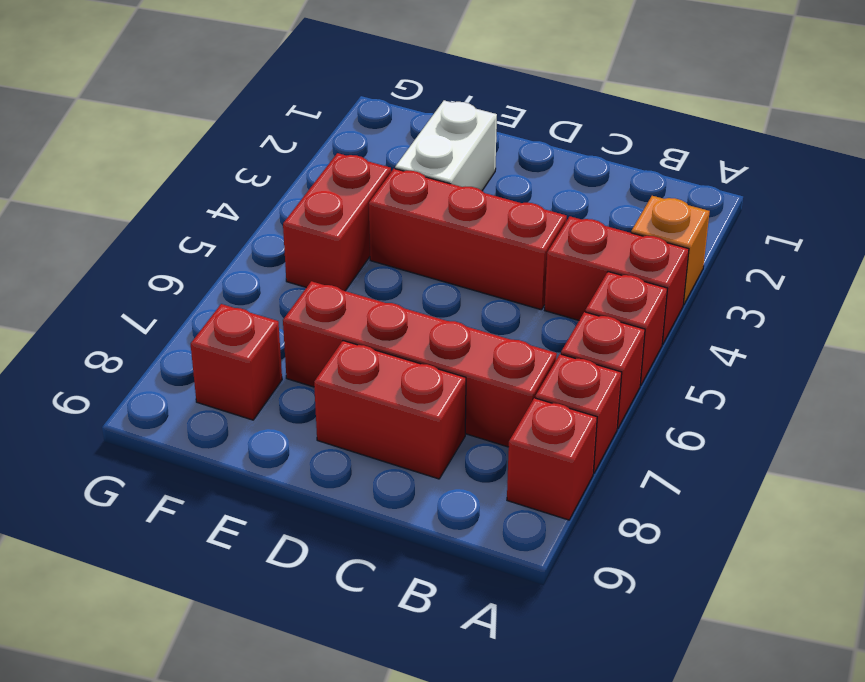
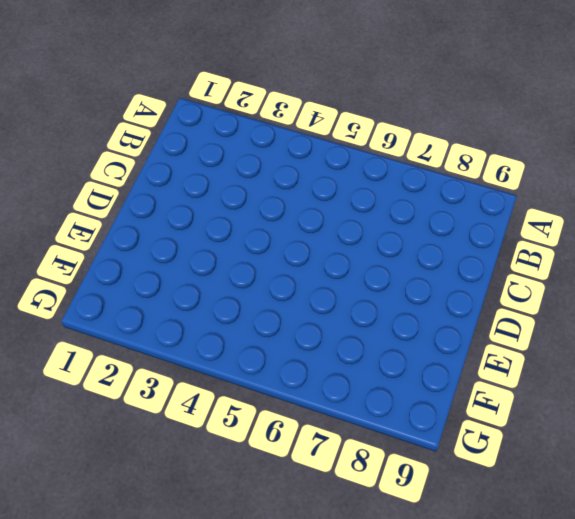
none -> orange 1x1 brick [631,196,710,305]
none -> red 1x2 brick [545,216,689,344]
none -> red 1x1 brick [585,272,667,386]

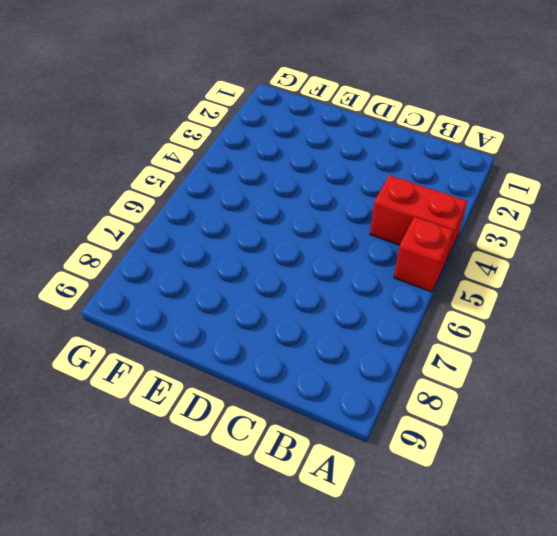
none -> orange 1x1 brick [631,196,710,305]
none -> red 1x1 brick [561,312,645,429]
none -> red 1x1 brick [535,354,622,473]

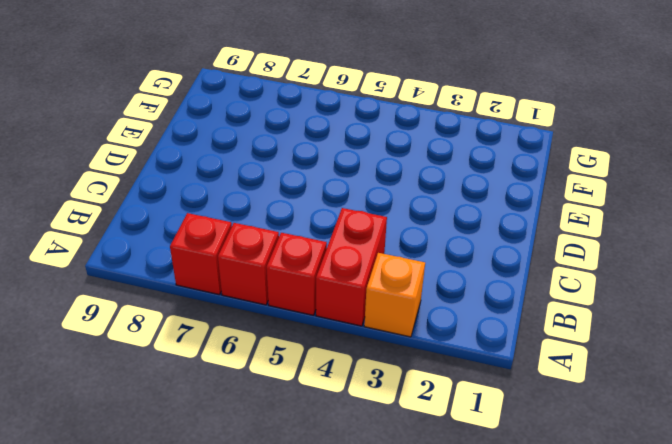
none -> red 1x1 brick [507,398,597,520]
none -> red 1x4 brick [283,281,557,447]
none -> red 1x3 brick [369,169,567,310]

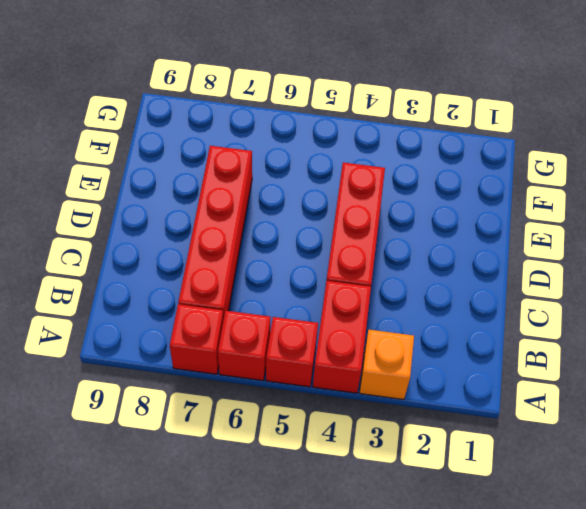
none -> red 1x1 brick [507,398,597,520]
none -> red 1x2 brick [314,341,466,479]
none -> white 1x2 brick [395,100,497,190]

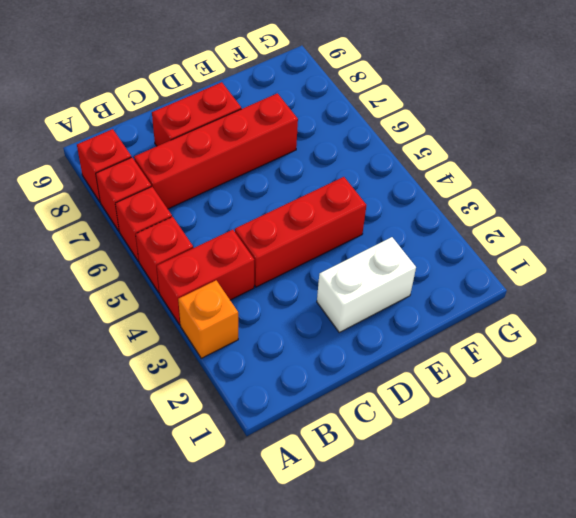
white 1x2 brick [317,237,416,332] -> white 1x2 brick turned to [395,100,497,190]
none -> red 1x2 brick [283,153,391,291]
none -> red 1x1 brick [191,304,282,420]

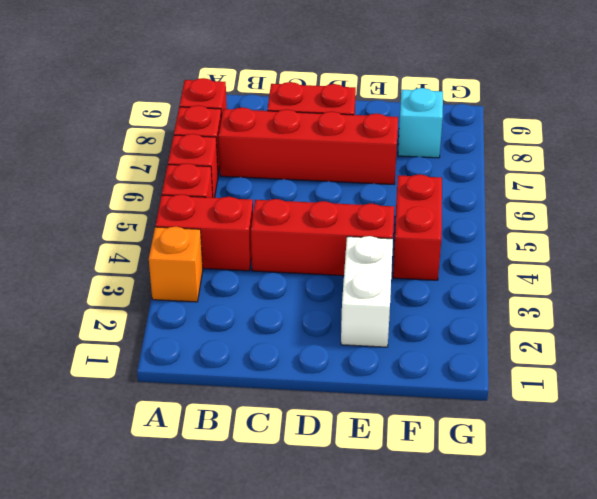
cyan 1x1 brick [398,88,443,158] -> red 1x1 brick [191,304,282,420]

